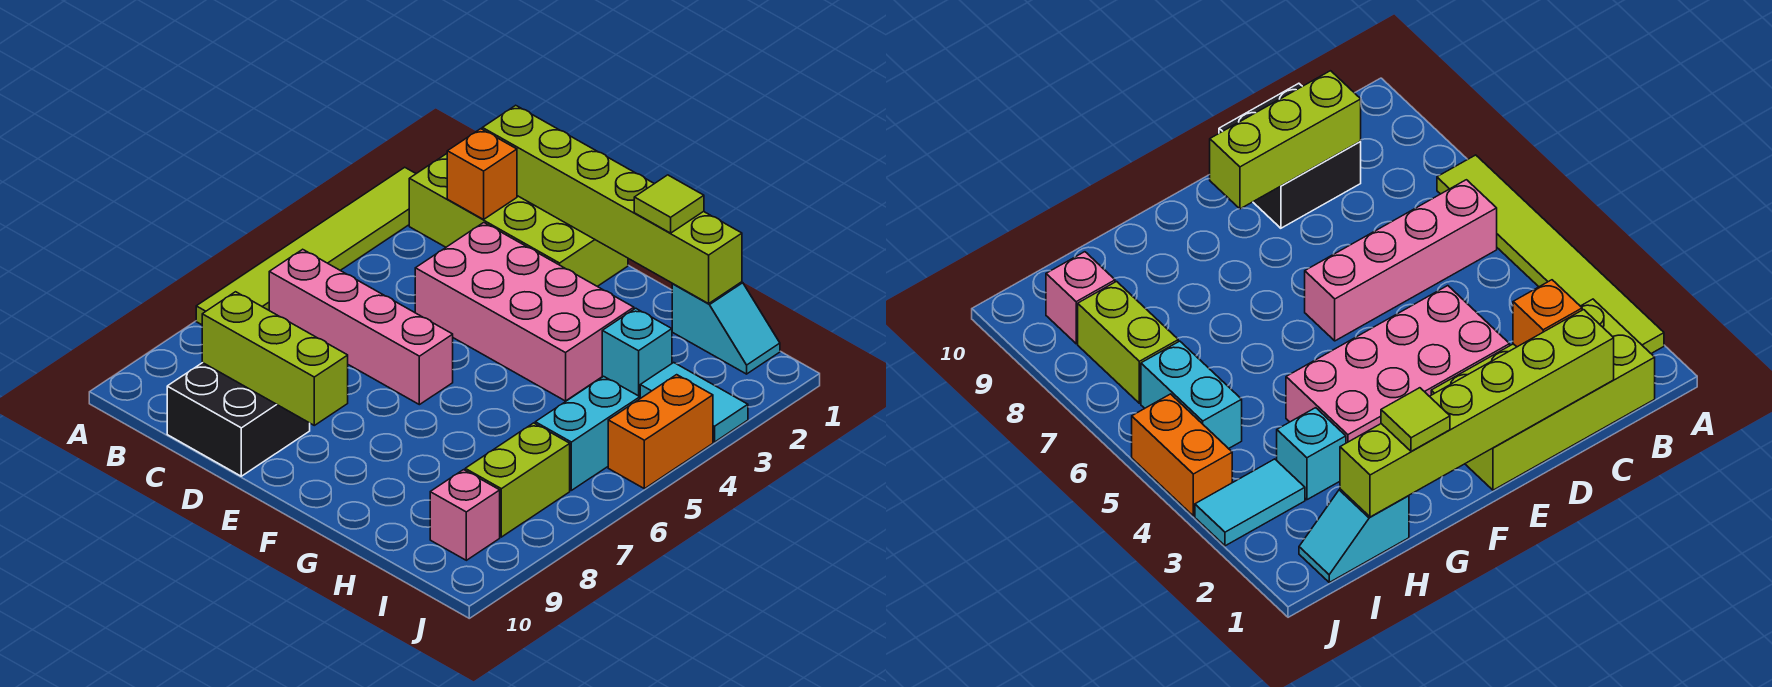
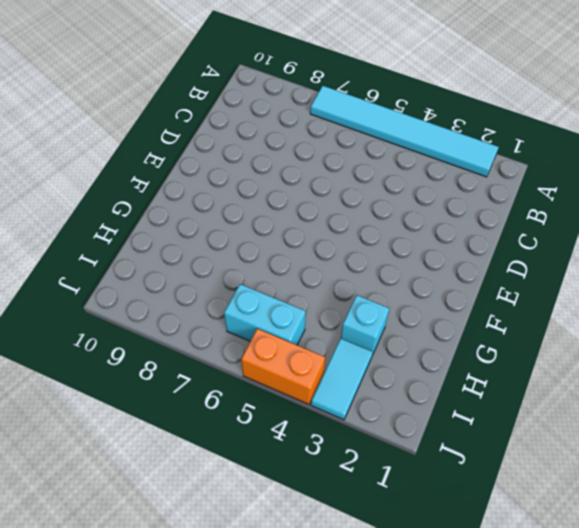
cyan 1x6 tile [310,86,499,177] -> lime 1x6 tile [196,167,416,325]
none -> lime 2x4 brick [409,154,628,286]
none -> pink 1x4 brick [269,249,453,405]
none -> black 2x2 brick [167,363,310,476]

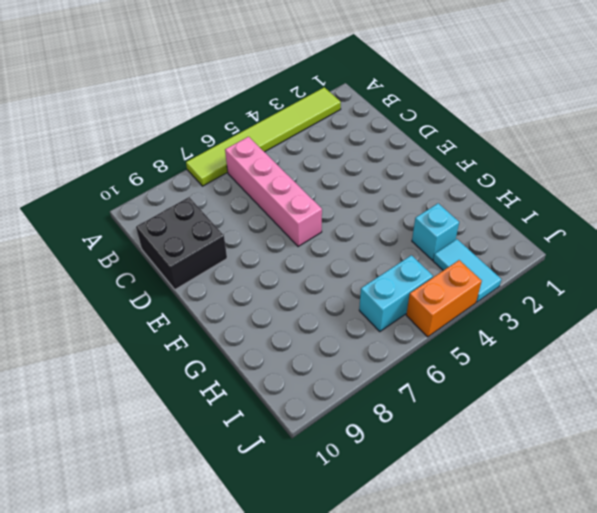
none -> lime 2x4 brick [409,154,628,286]
none -> pink 2x4 brick [415,223,634,401]
none -> cyan 1x2 slope [672,282,780,374]

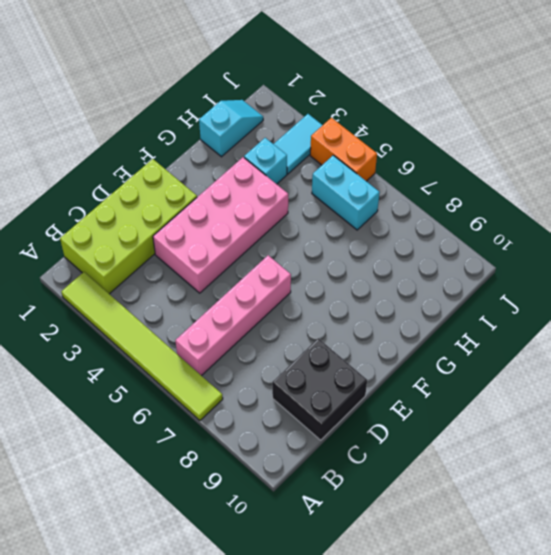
none -> lime 1x2 brick [465,423,570,537]
none -> pink 1x1 brick [430,470,500,560]
none -> lime 1x6 brick [482,105,742,304]

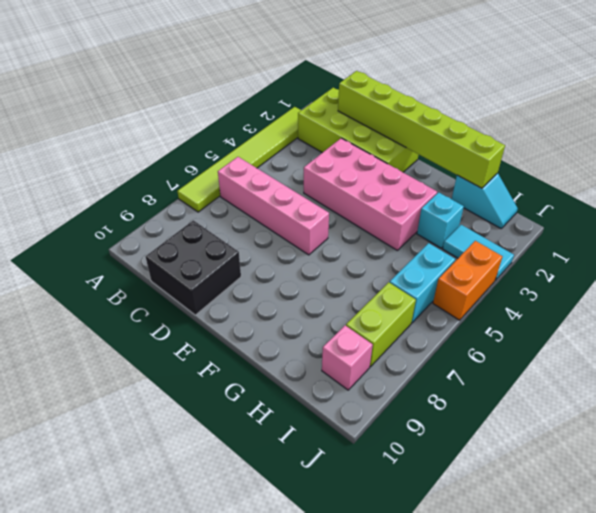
none -> orange 1x1 brick [447,129,517,219]
none -> lime 1x3 brick [202,292,348,425]
none -> lime 1x1 tile [634,175,704,233]

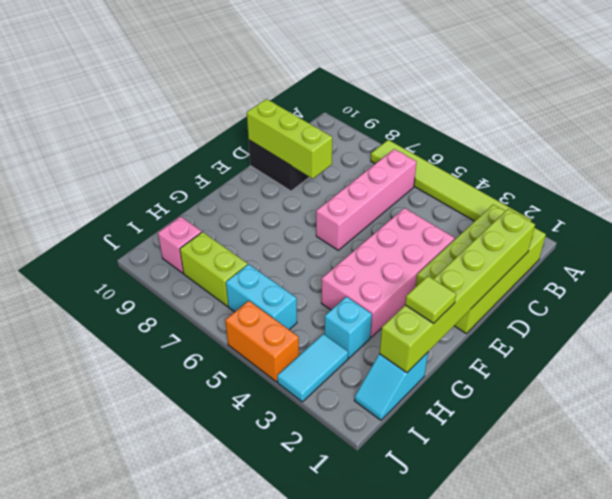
lime 1x3 brick [247,99,332,179] -> lime 1x3 brick turned to [202,292,348,425]
none -> orange 1x1 brick [447,129,517,219]

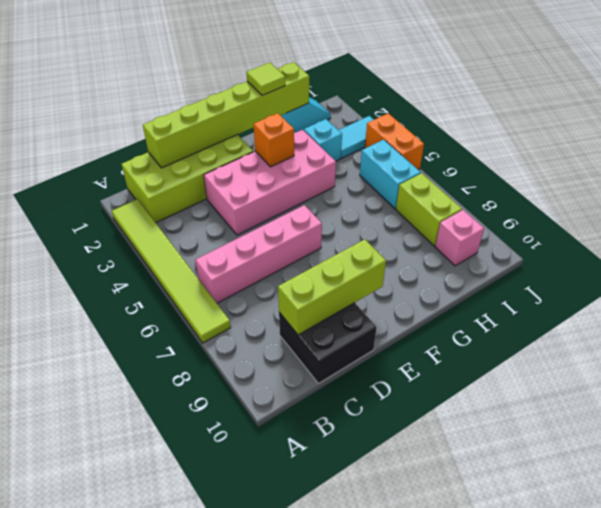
orange 1x1 brick [254,113,294,167] -> orange 1x1 brick moved to [447,129,517,219]

